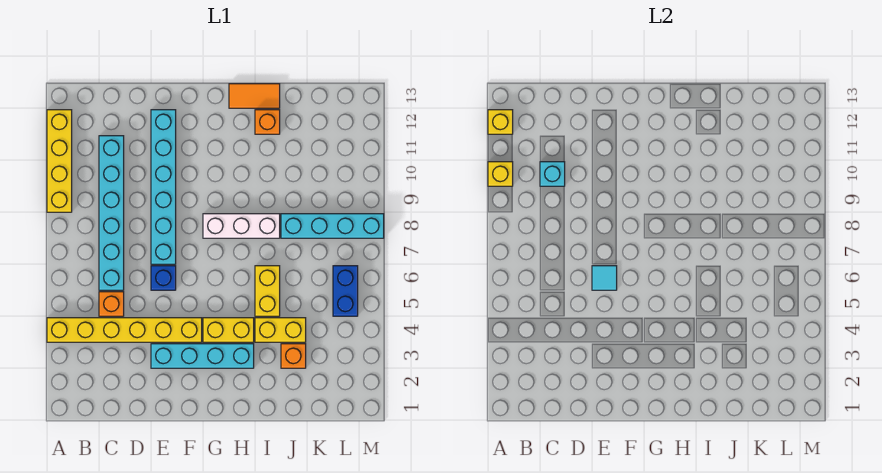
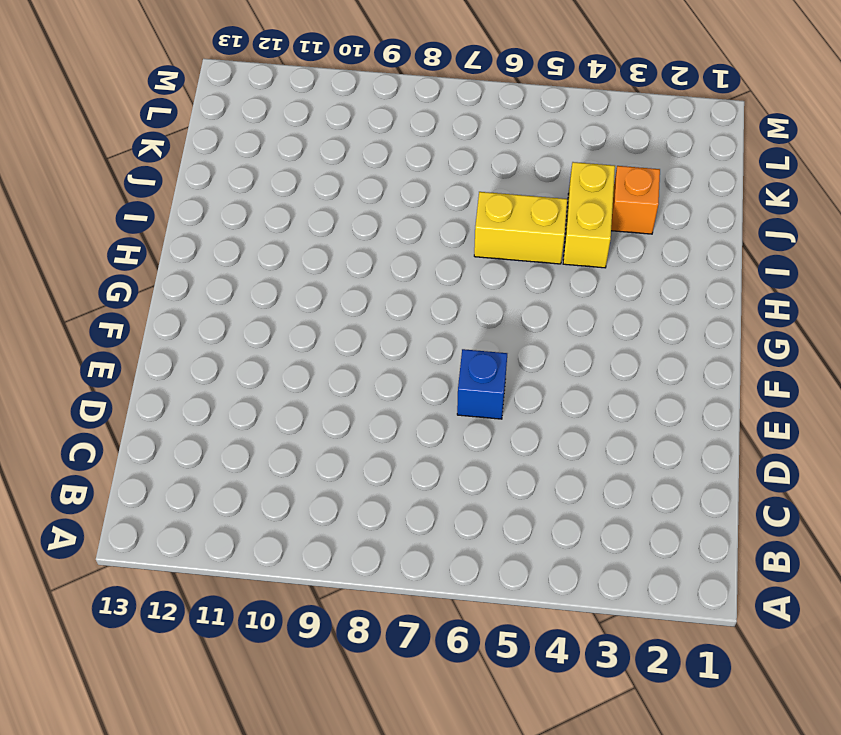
none -> yellow 1x6 brick [47,318,202,342]
none -> yellow 1x4 brick [47,110,72,212]
none -> orange 1x1 brick [99,292,124,316]

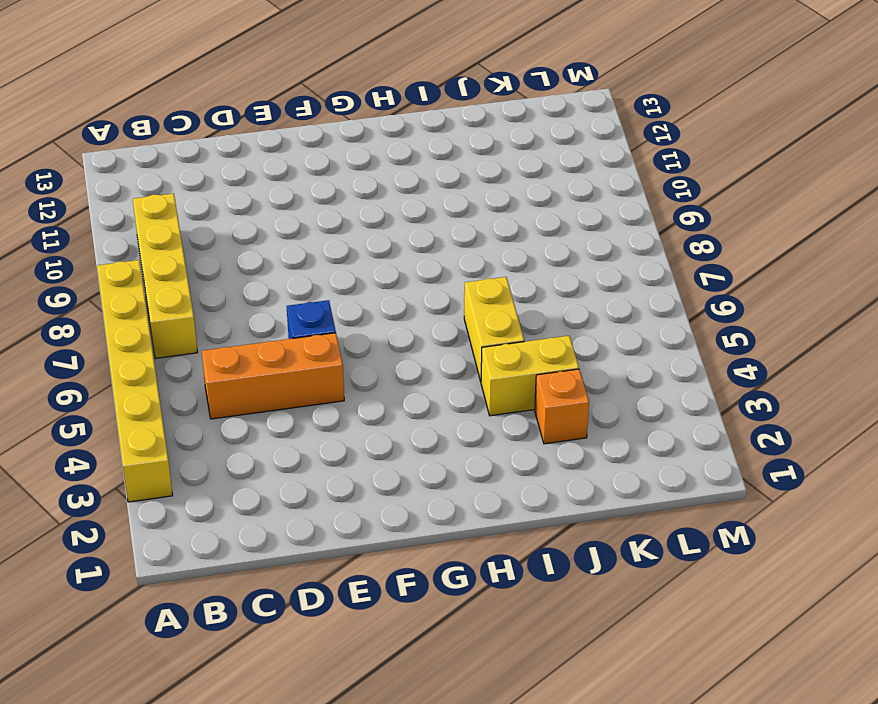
yellow 1x6 brick [97,260,173,502] -> yellow 1x6 brick turned to [47,318,202,342]
yellow 1x4 brick [133,193,198,358] -> yellow 1x4 brick moved to [47,110,72,212]
orange 1x3 brick [202,333,344,419] -> orange 1x1 brick [99,292,124,316]
none -> cyan 1x6 brick [99,136,124,290]
none -> cyan 1x4 brick [151,344,254,368]
none -> cyan 1x6 brick [151,110,176,264]

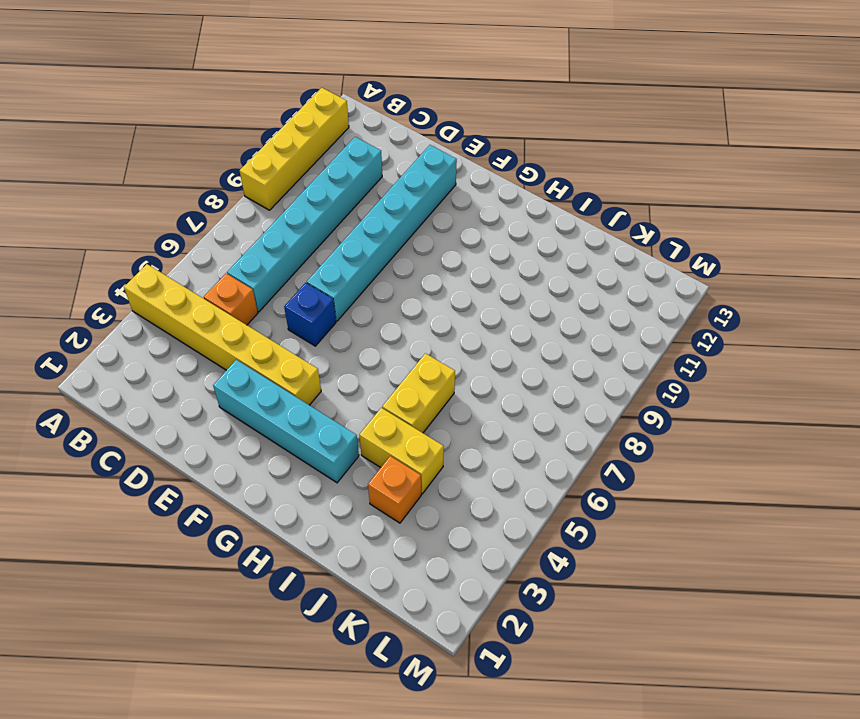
none -> yellow 1x2 brick [203,318,254,342]
none -> white 1x3 brick [203,214,280,238]
none -> orange 1x2 tile [229,84,280,108]

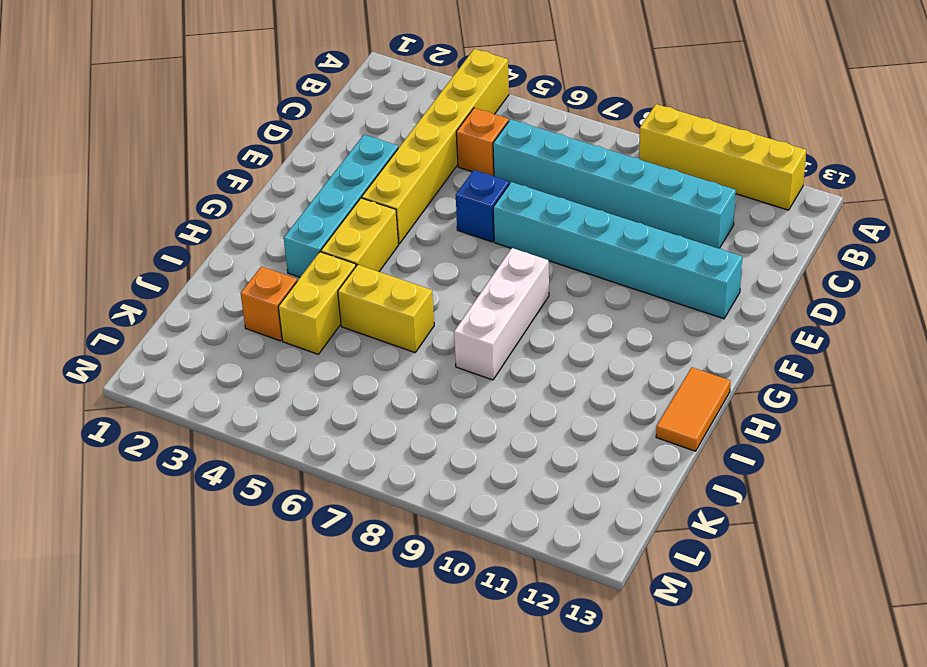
none -> orange 1x1 brick [255,110,280,134]
none -> cyan 1x4 brick [281,214,384,238]
none -> blue 1x2 brick [333,266,358,316]

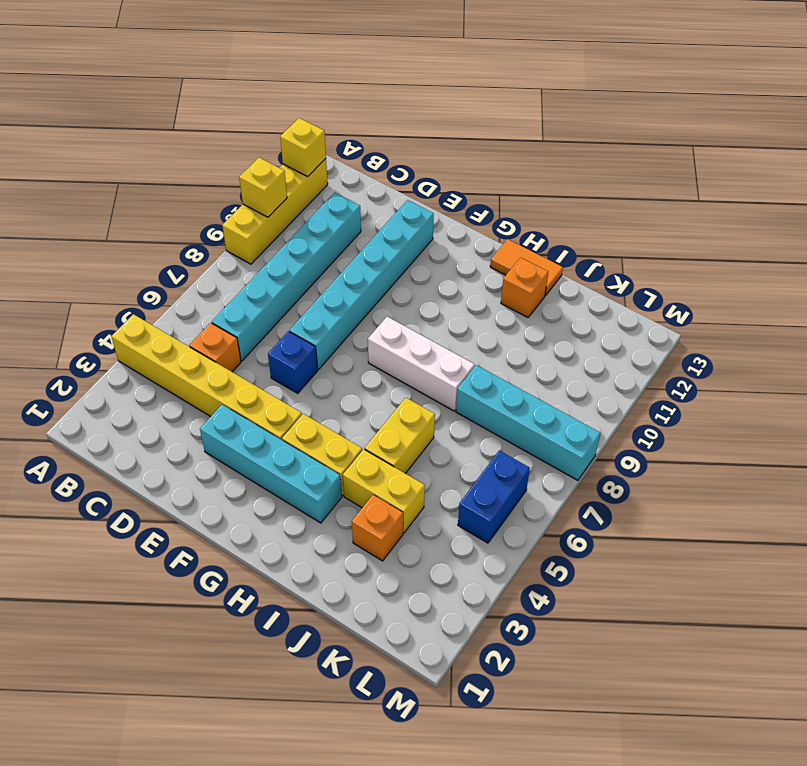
none -> cyan 1x1 brick [540,162,565,186]
none -> cyan 1x1 tile [592,266,617,290]

